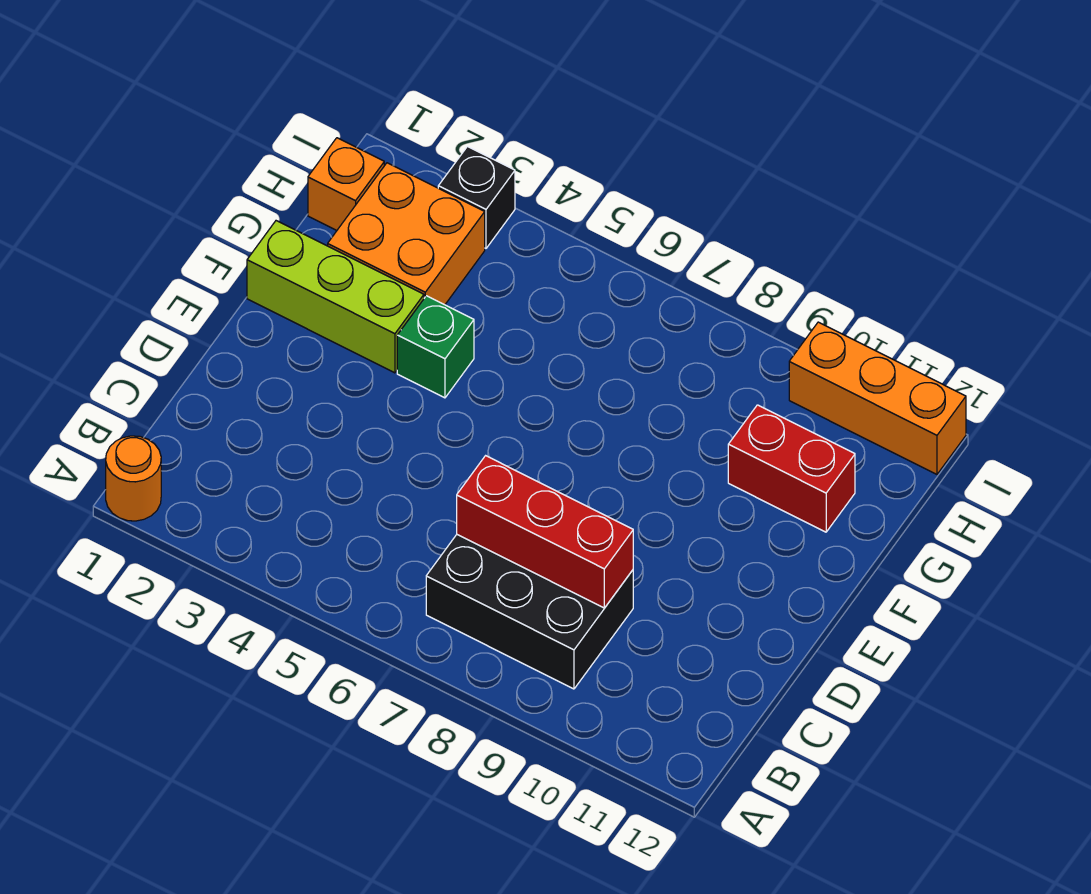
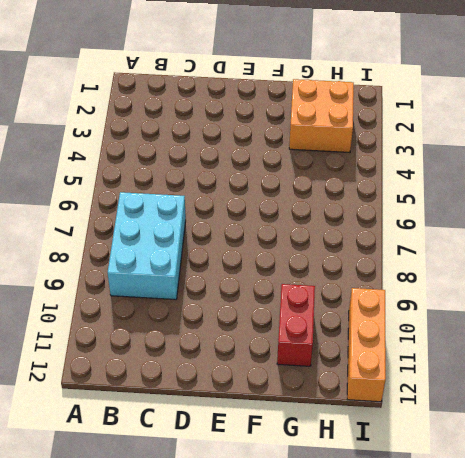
cyan 2x3 brick [108,192,186,300] -> black 2x3 brick [426,535,633,689]
none -> orange 1x1 round brick [106,436,161,521]
none -> lime 1x3 brick [247,221,424,373]

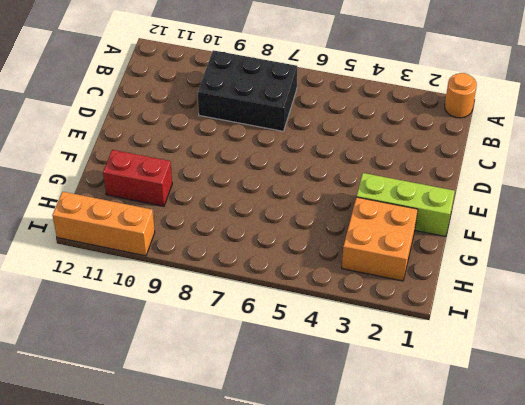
none -> green 1x1 brick [397,296,474,398]
none -> orange 1x1 brick [308,138,384,230]

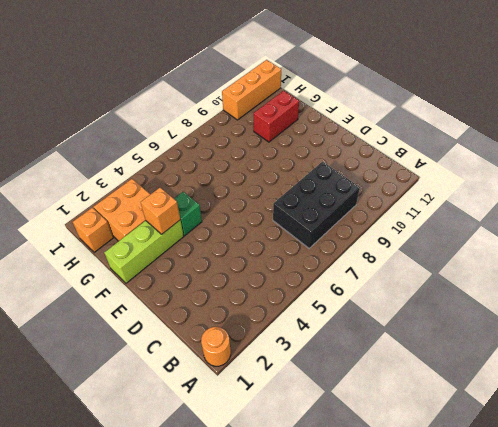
orange 1x1 brick [141,188,180,234] -> none
none -> black 1x1 brick [438,147,515,248]
none -> red 1x3 brick [457,456,633,608]

